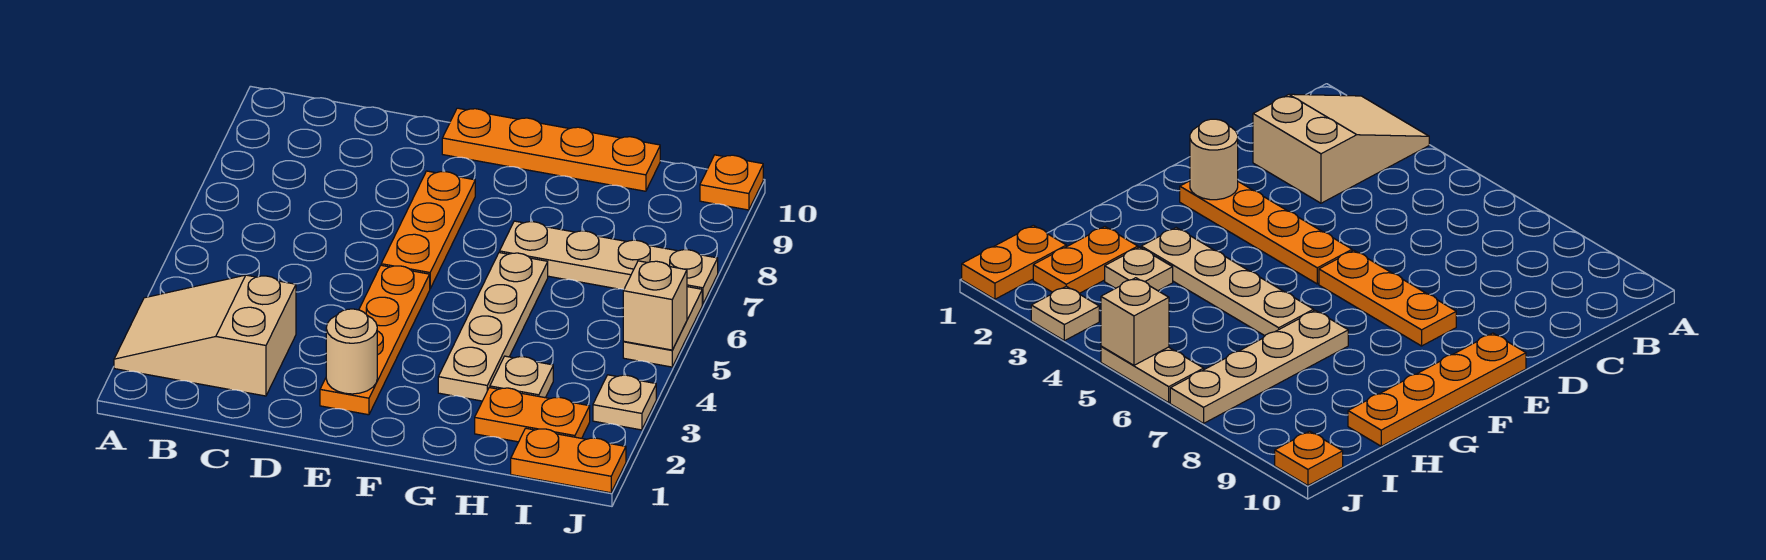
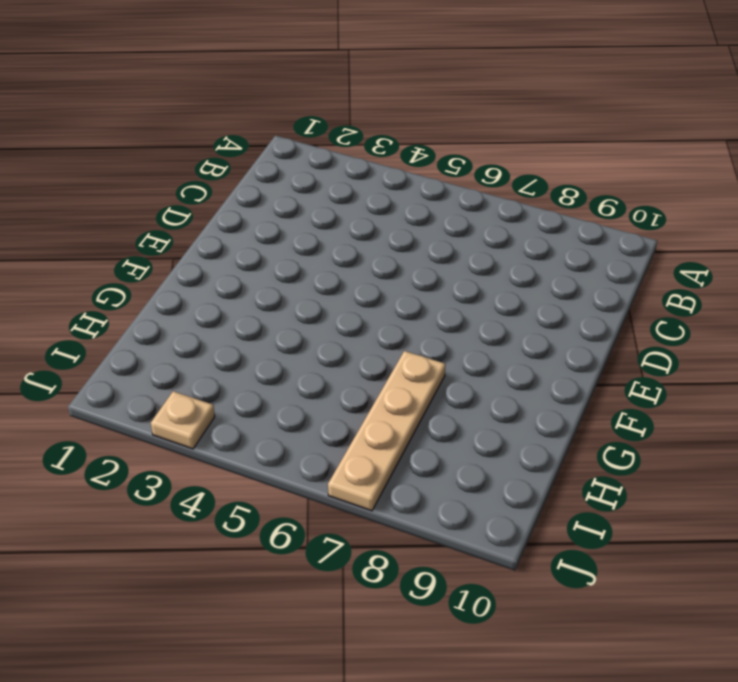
none -> tan 2x3 slope [114,275,296,396]
none -> orange 1x4 plate [320,265,430,415]
none -> orange 1x3 plate [381,171,475,288]

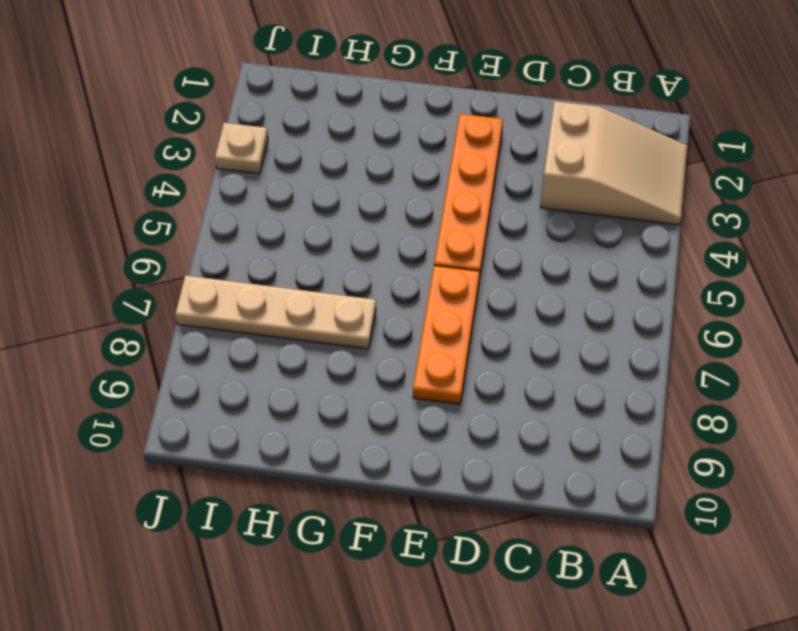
none -> orange 1x4 plate [442,108,660,191]
none -> tan 1x4 plate [438,253,548,401]
none -> orange 1x2 plate [475,388,590,442]

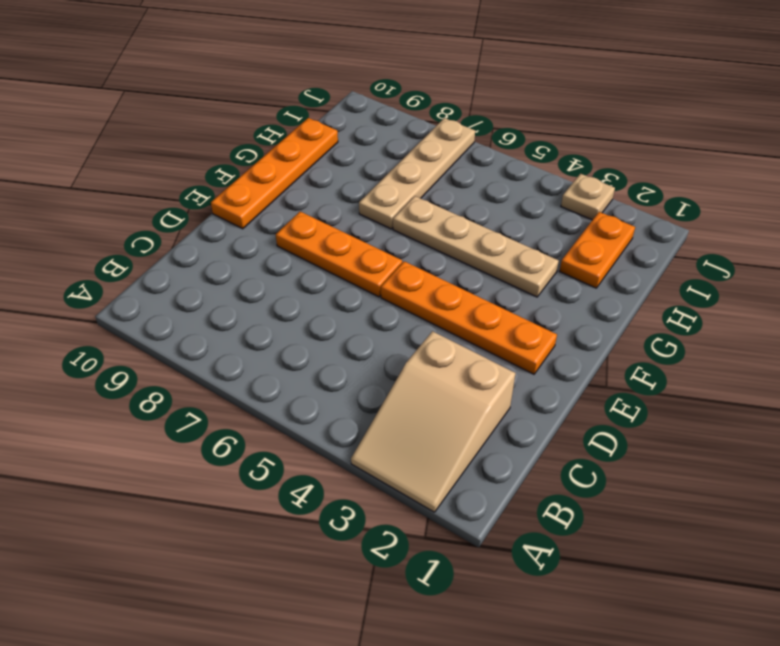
none -> tan 1x1 plate [490,356,553,398]
none -> orange 1x2 plate [511,428,626,493]
none -> tan 1x2 plate [623,287,702,367]

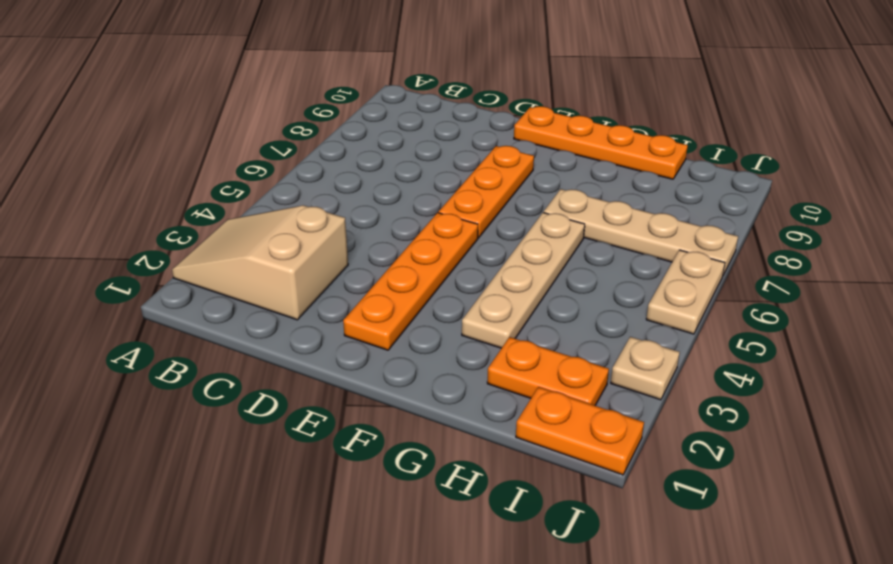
none -> tan 1x1 plate [490,356,553,398]
none -> orange 1x1 plate [700,155,763,210]
none -> tan 1x1 round brick [326,309,377,394]

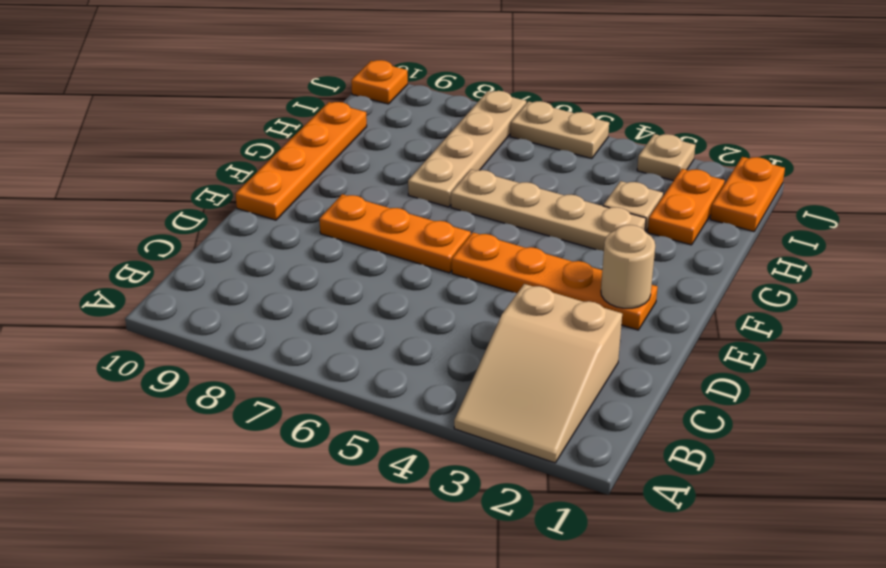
none -> tan 1x1 brick [623,261,687,350]

